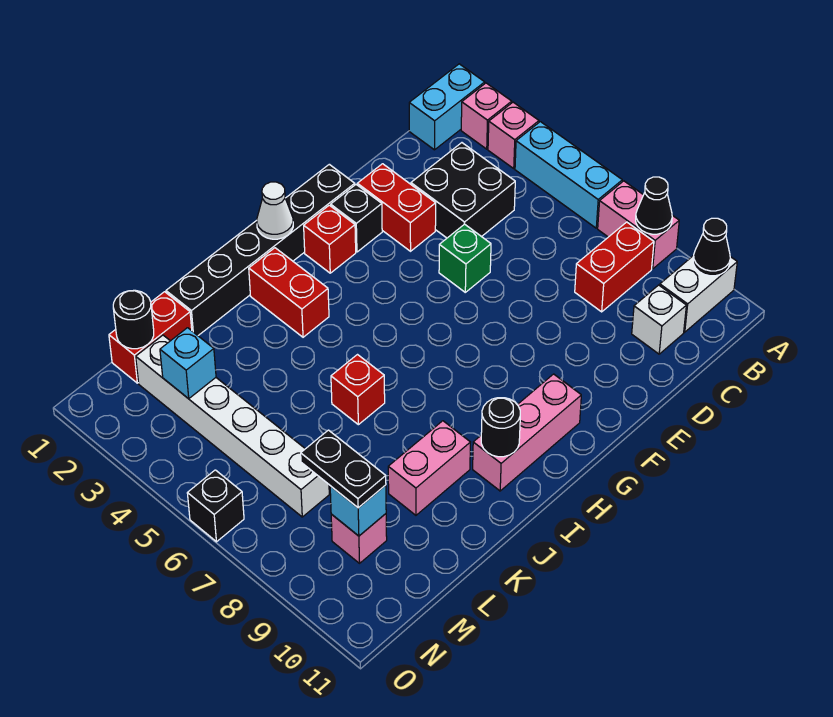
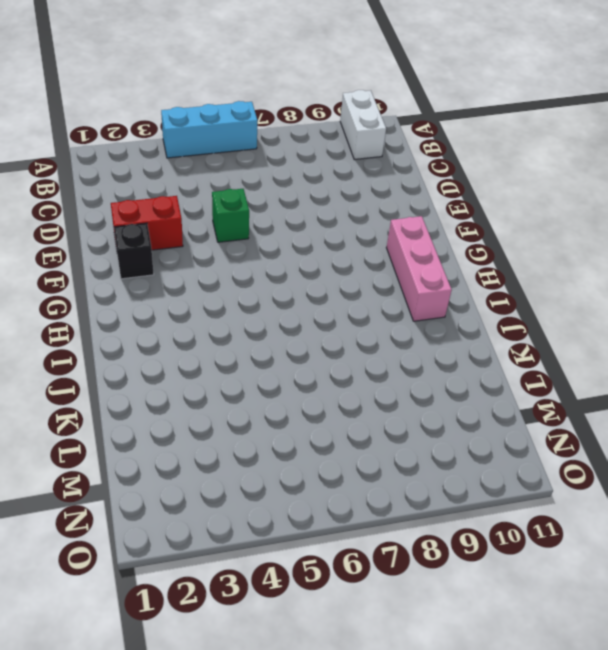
none -> cyan 1x2 brick [409,64,485,150]
none -> pink 1x1 brick [461,83,512,149]
none -> pink 1x1 brick [488,102,539,168]
none -> pink 1x2 brick [598,181,679,269]

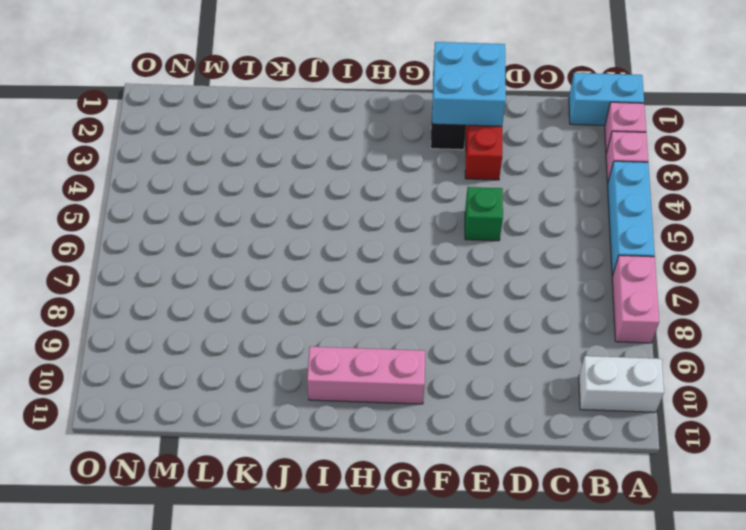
cyan 2x2 brick [432,42,506,126] -> none
none -> red 1x2 brick [575,222,654,312]
none -> black 2x2 brick [411,143,515,238]
none -> white 1x1 brick [632,285,686,354]
none -> black 1x6 brick [166,164,355,335]

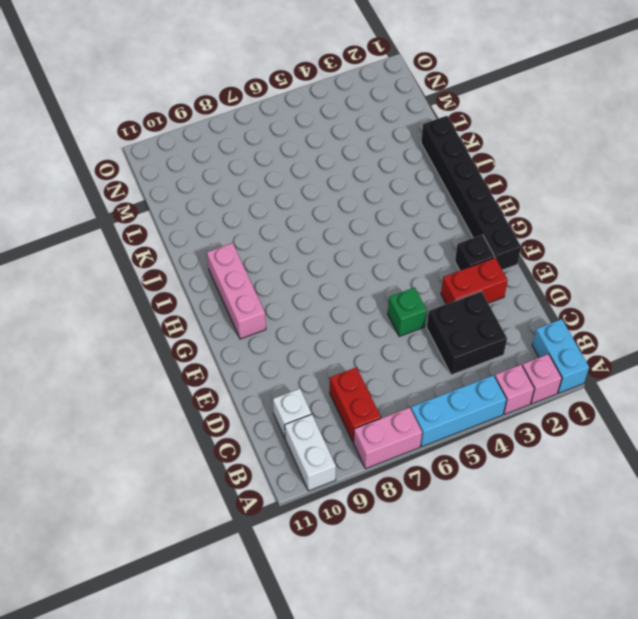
none -> red 1x1 brick [304,205,356,273]
none -> red 1x2 brick [249,248,329,337]
none -> red 1x1 brick [331,355,385,425]
none -> pink 1x2 brick [388,421,470,515]

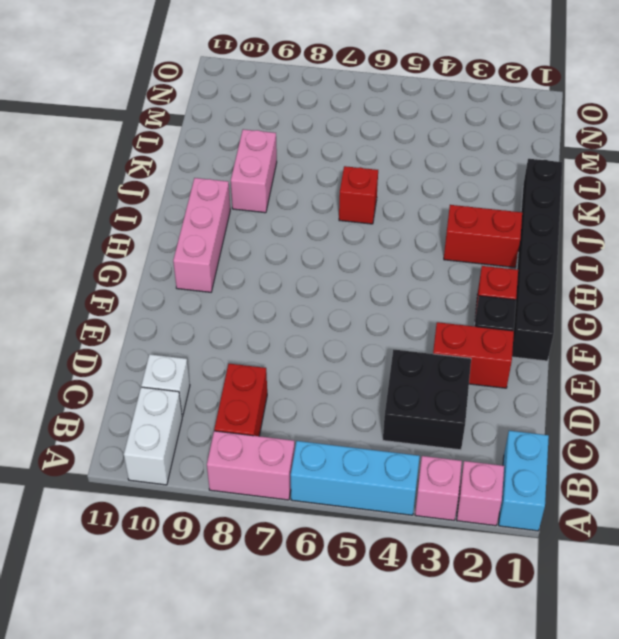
none -> green 1x1 brick [439,224,491,292]
none -> red 1x2 brick [109,292,192,383]
none -> white 1x6 brick [136,335,329,517]
none -> pink 1x1 brick [331,514,387,563]

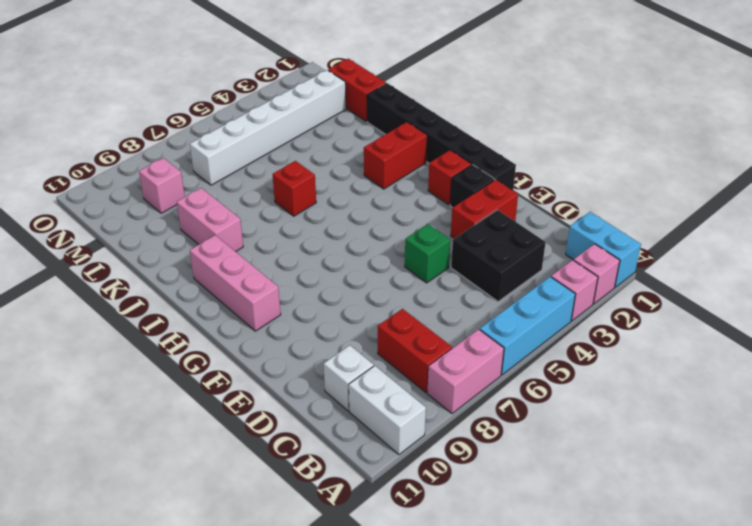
none -> black 1x1 brick [187,470,244,542]
none -> black 1x1 cone [636,177,672,234]
none -> black 1x1 cone [693,218,730,276]
none -> white 1x1 cone [257,182,293,239]

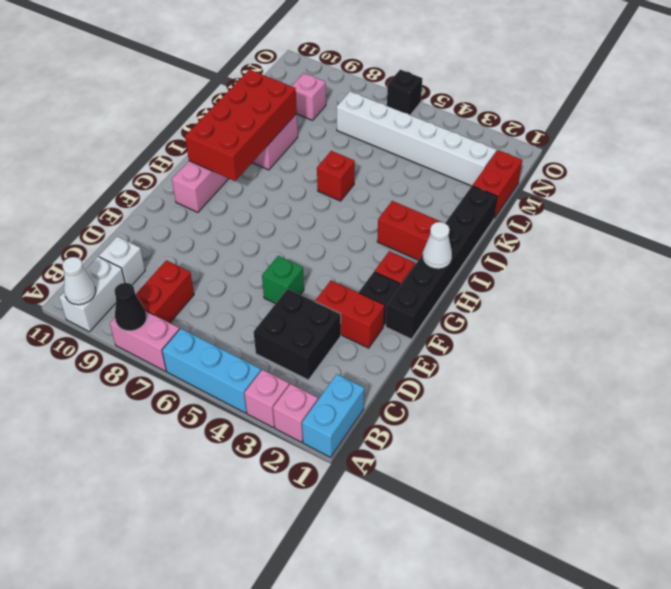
white 1x1 cone [62,257,96,305] -> black 1x1 cone [693,218,730,276]
red 2x4 brick [185,70,297,181] -> black 1x1 round brick [481,398,520,457]
none -> black 1x1 round brick [113,290,154,349]
none -> cyan 1x1 brick [160,328,216,399]
none -> cyan 1x1 brick [330,485,386,536]
none -> black 1x2 plate [301,430,386,508]

